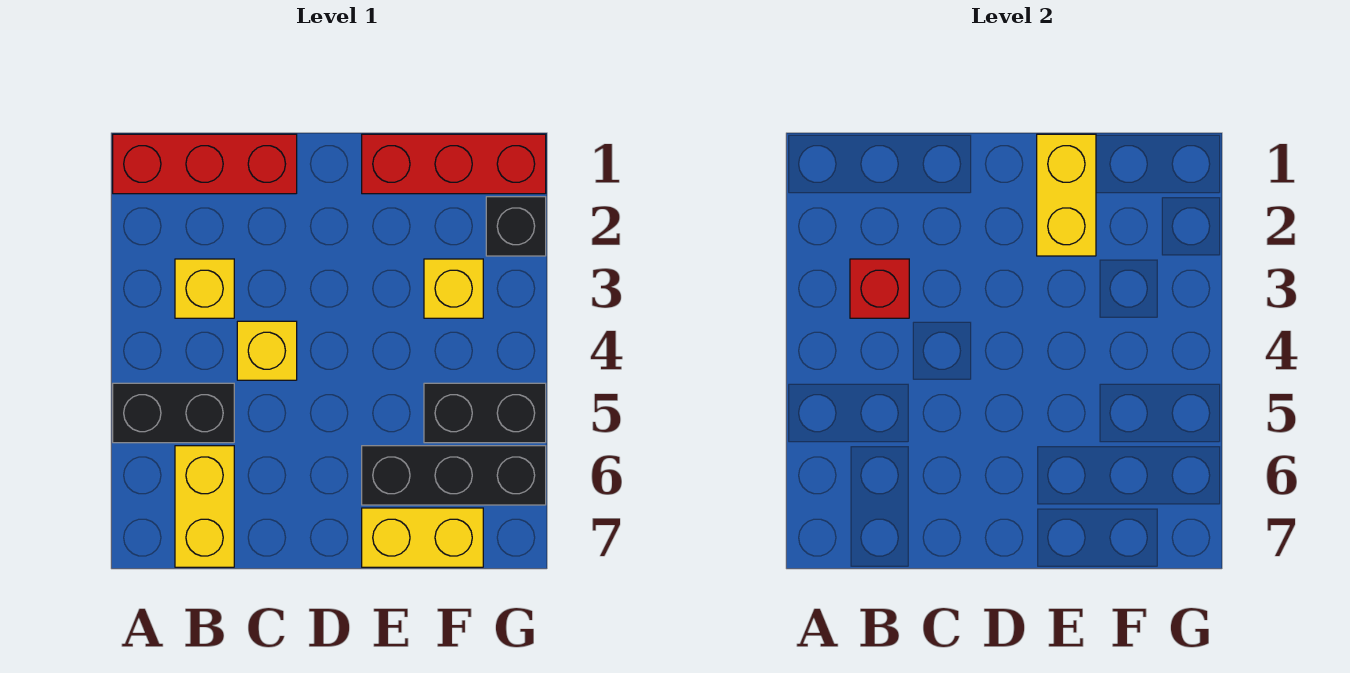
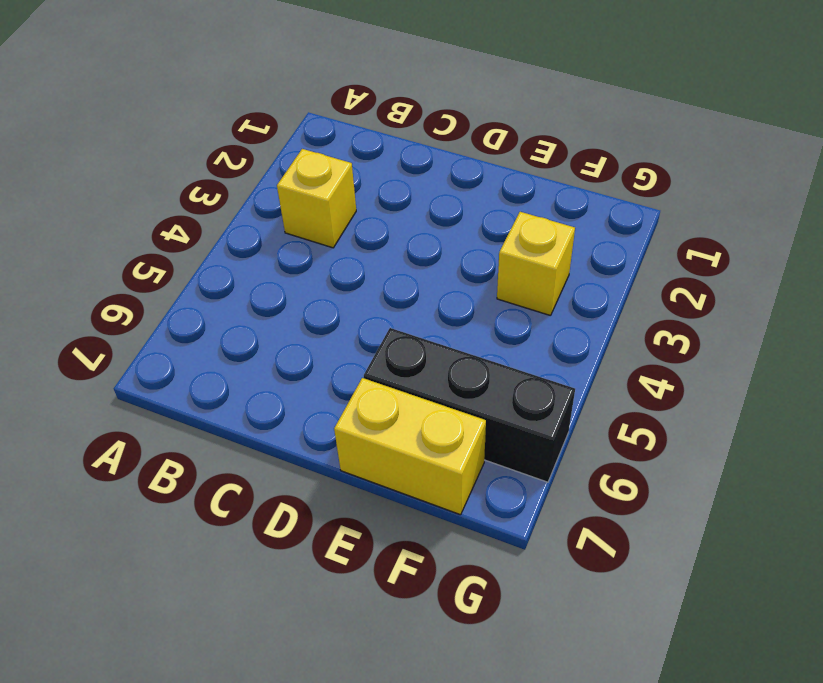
none -> red 1x3 brick [113,134,297,194]
none -> black 1x2 brick [113,383,234,443]
none -> yellow 1x2 brick [175,446,234,567]

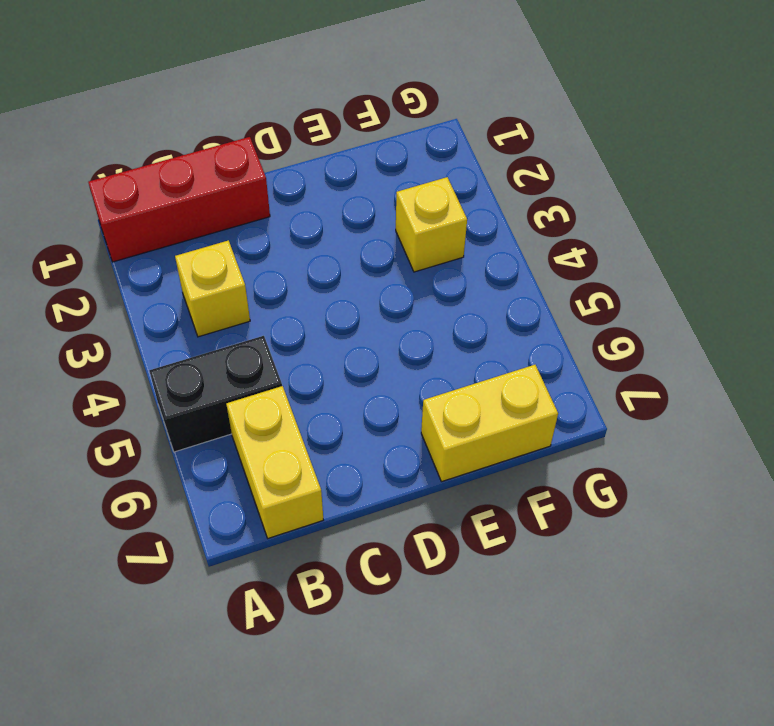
none -> yellow 1x1 brick [237,321,297,380]
none -> red 1x3 brick [362,134,546,194]
none -> black 1x3 brick [362,446,546,505]

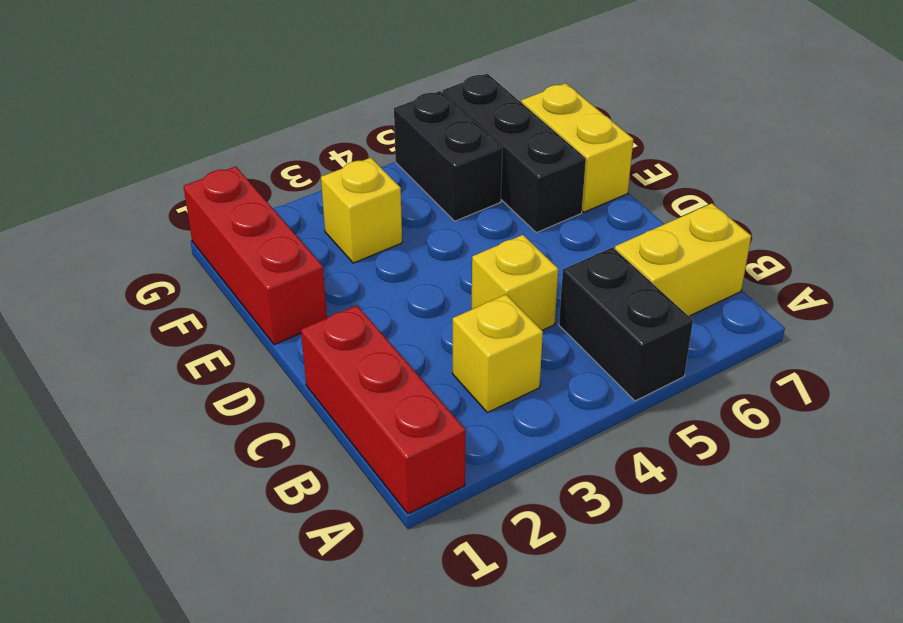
none -> black 1x1 brick [486,197,546,256]
none -> red 1x1 brick [850,259,909,318]
none -> yellow 1x2 brick [1037,134,1096,256]

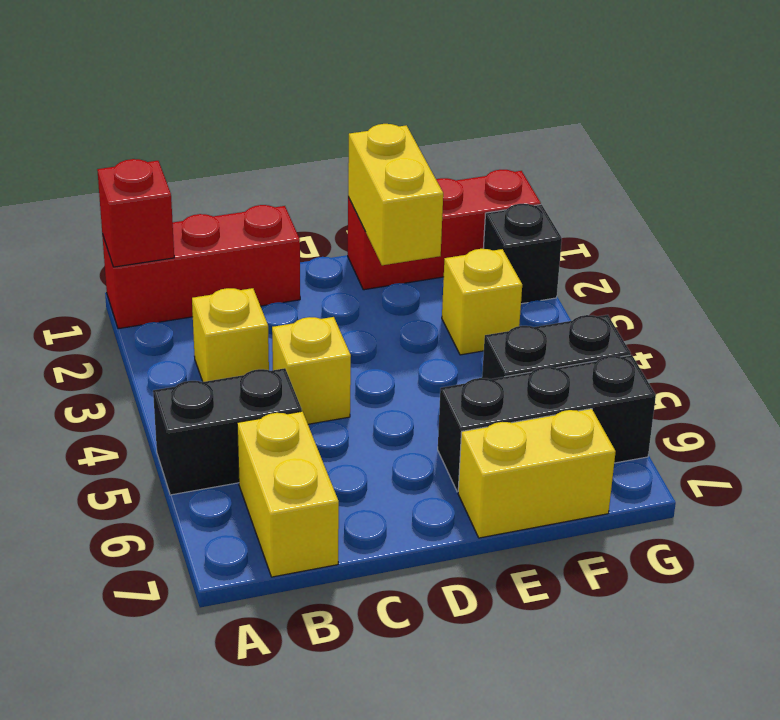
red 1x1 brick [97,159,174,267] -> red 1x1 brick moved to [850,259,909,318]

